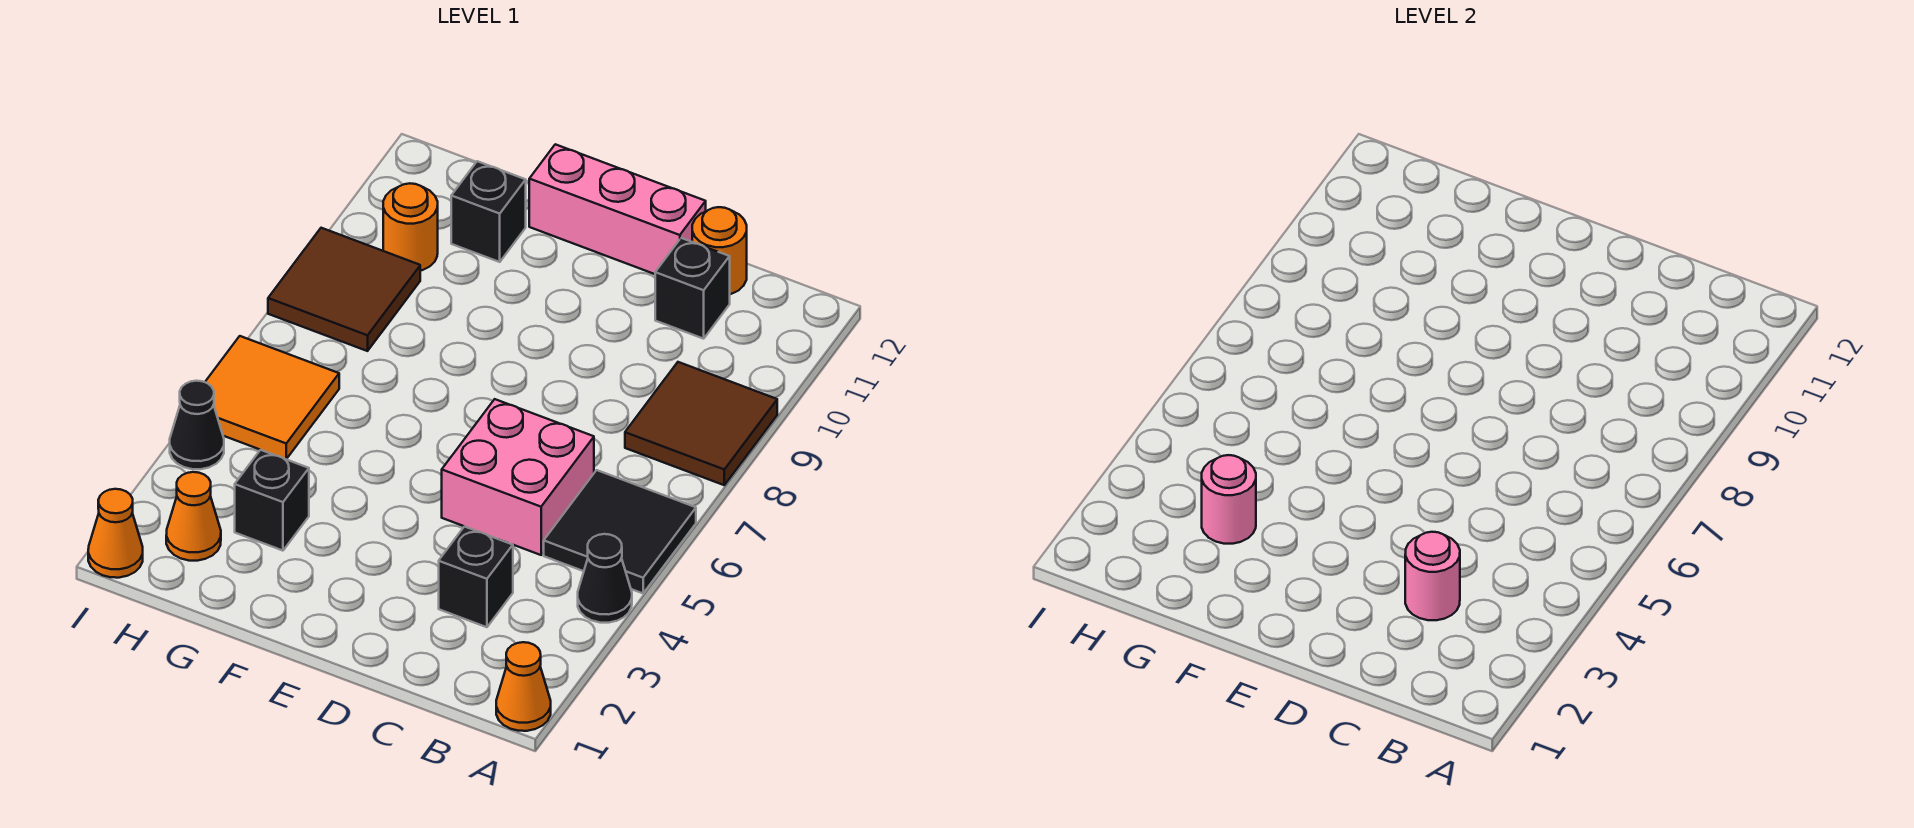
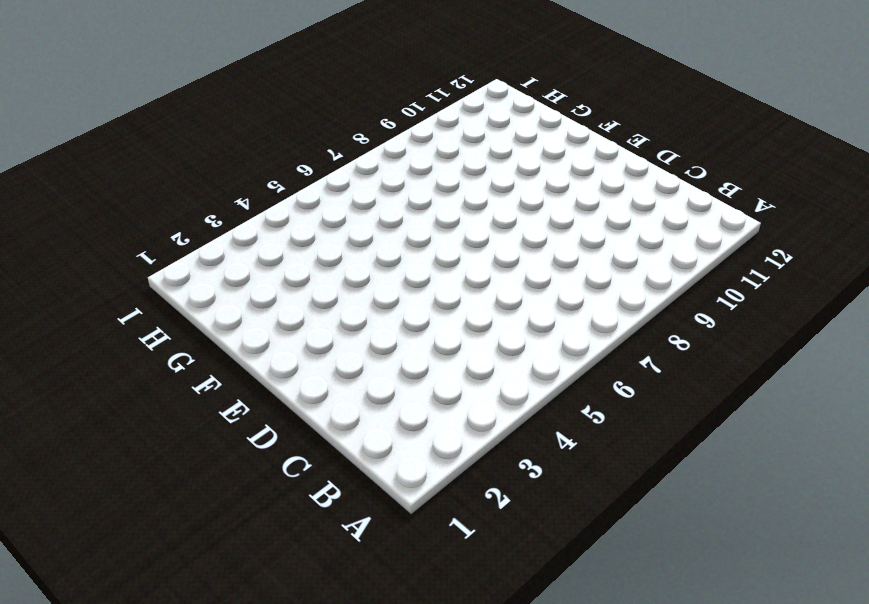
none -> orange 1x1 cone [496,642,551,731]
none -> black 1x1 cone [578,534,632,623]
none -> black 2x2 tile [544,470,696,593]

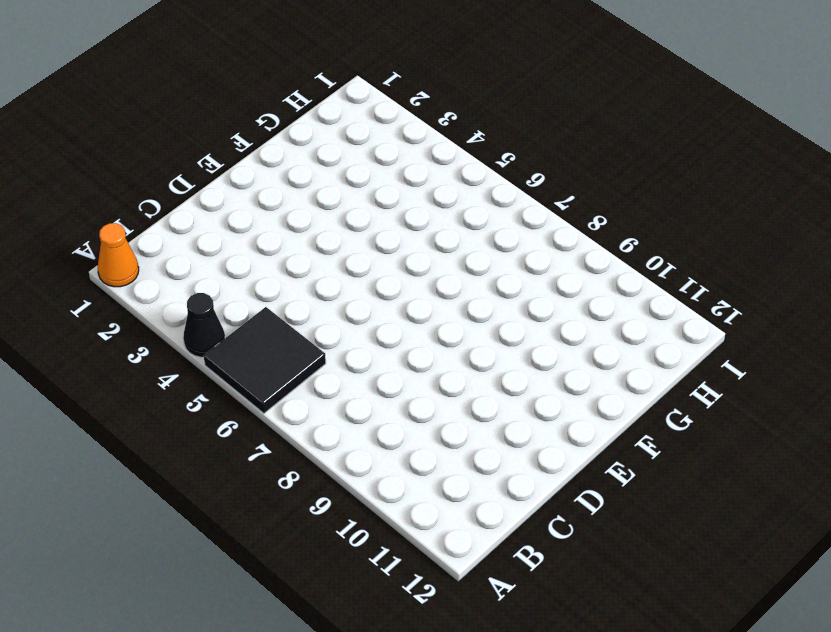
none -> brown 2x2 tile [625,362,777,485]
none -> black 1x1 brick [439,526,513,627]
none -> pink 2x2 brick [442,399,594,555]

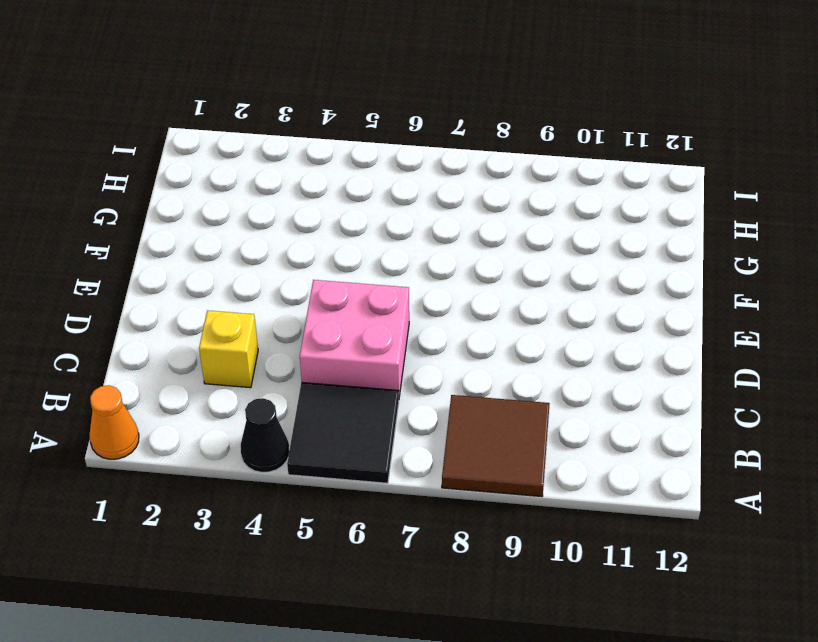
yellow 1x1 brick [199,310,258,388] -> black 1x1 brick [439,526,513,627]
none -> black 1x1 brick [655,238,730,339]
none -> orange 1x1 round brick [692,207,747,294]
none -> pink 1x3 brick [529,144,706,274]

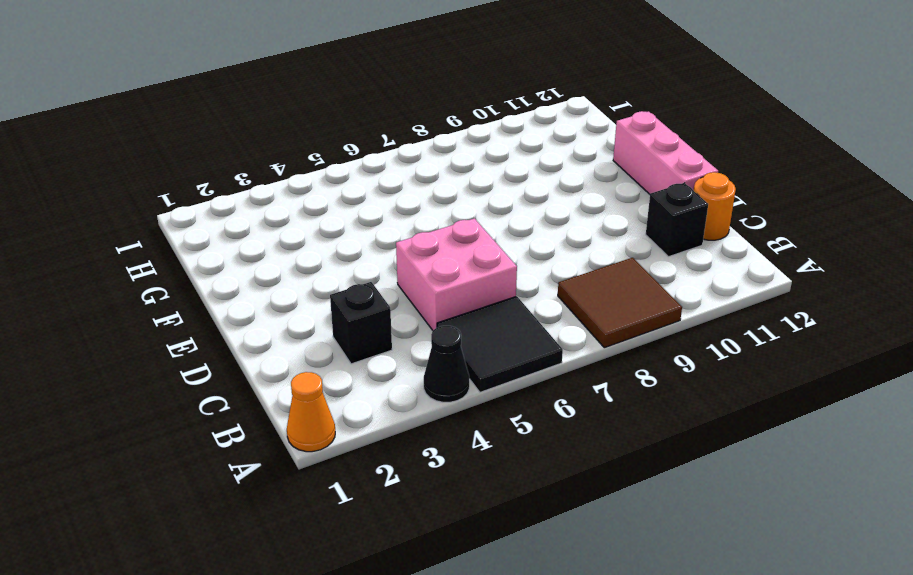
none -> black 1x1 brick [235,450,309,551]
none -> black 1x1 brick [451,161,526,262]
none -> orange 1x1 cone [166,472,221,561]

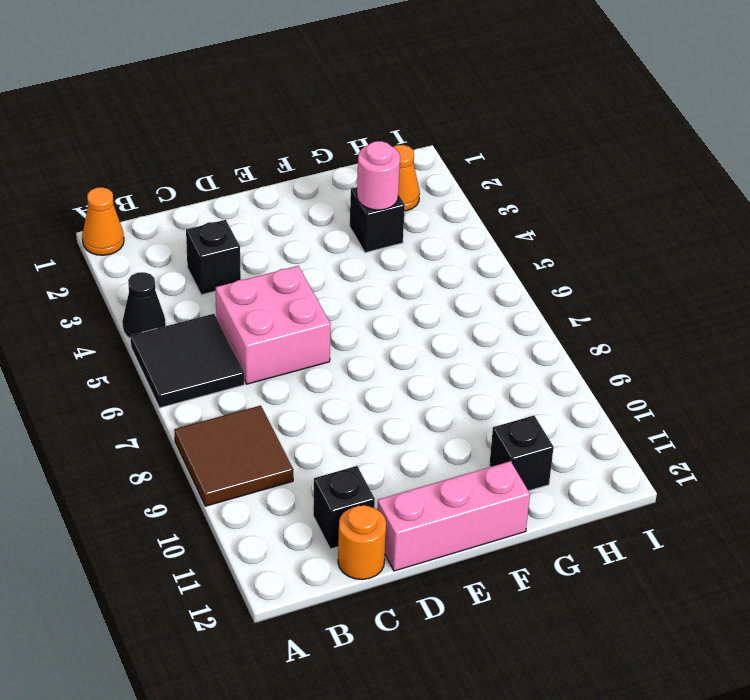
none -> orange 2x2 tile [205,336,339,459]
none -> brown 2x2 tile [268,228,420,351]
none -> orange 1x1 round brick [383,183,438,271]

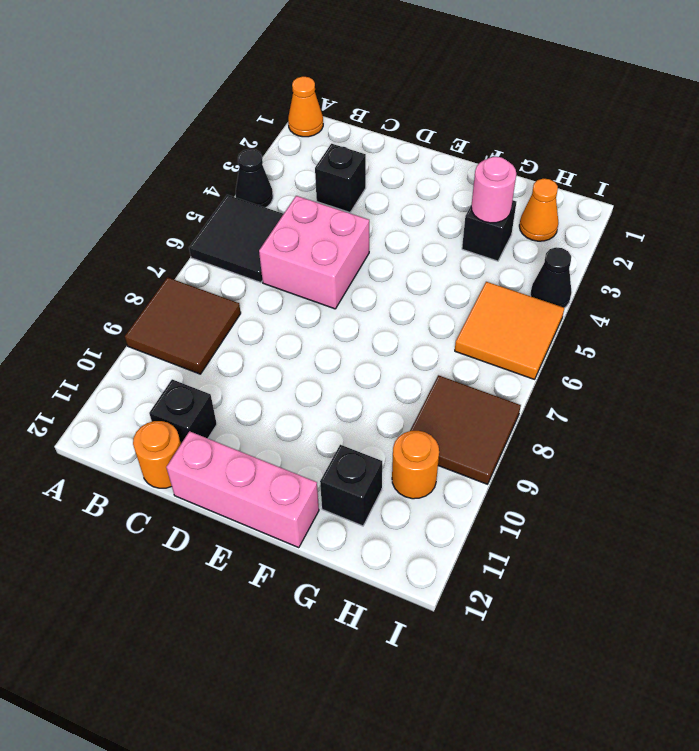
none -> orange 1x1 cone [88,489,143,578]
none -> pink 1x1 round brick [1405,532,1460,620]

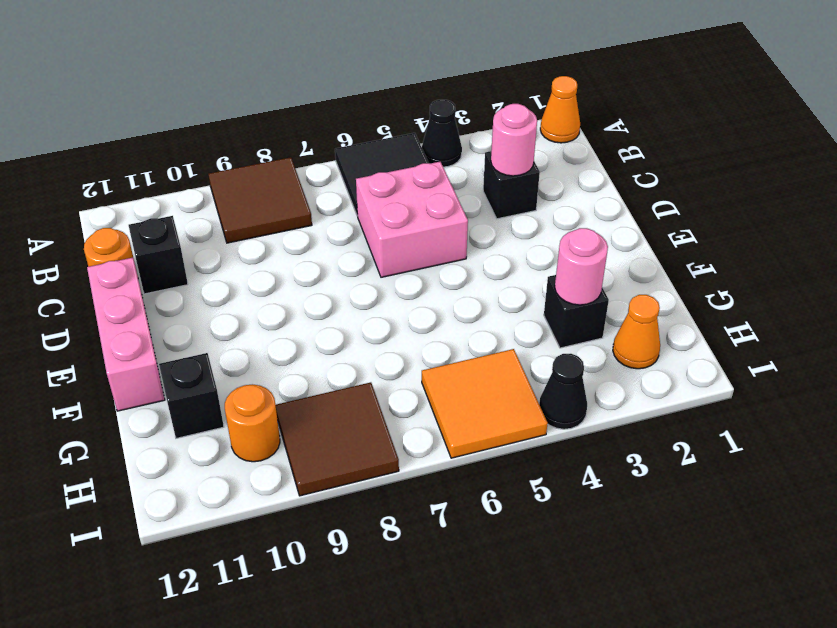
none -> orange 1x1 cone [88,489,143,578]

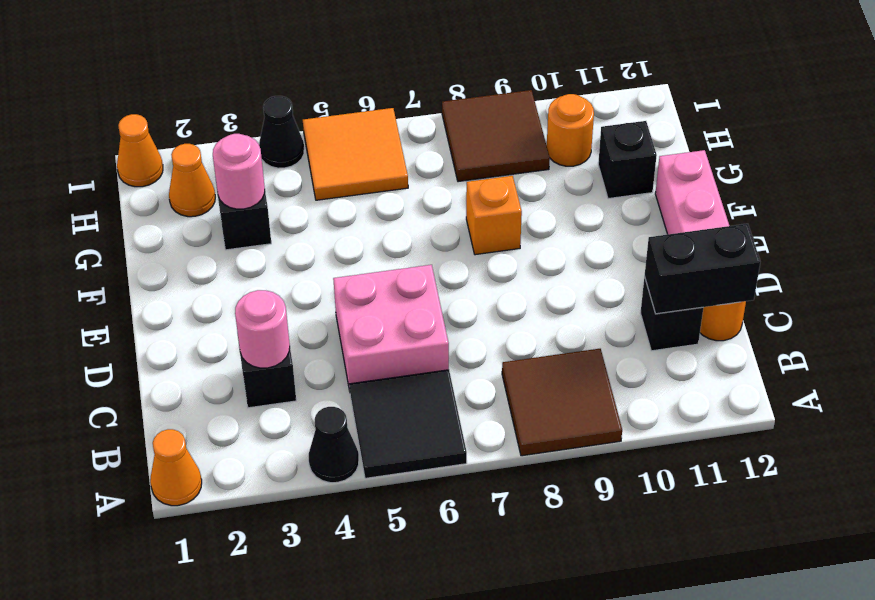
black 1x2 brick [644,224,760,314] -> none
orange 1x1 brick [466,176,522,255] -> none

